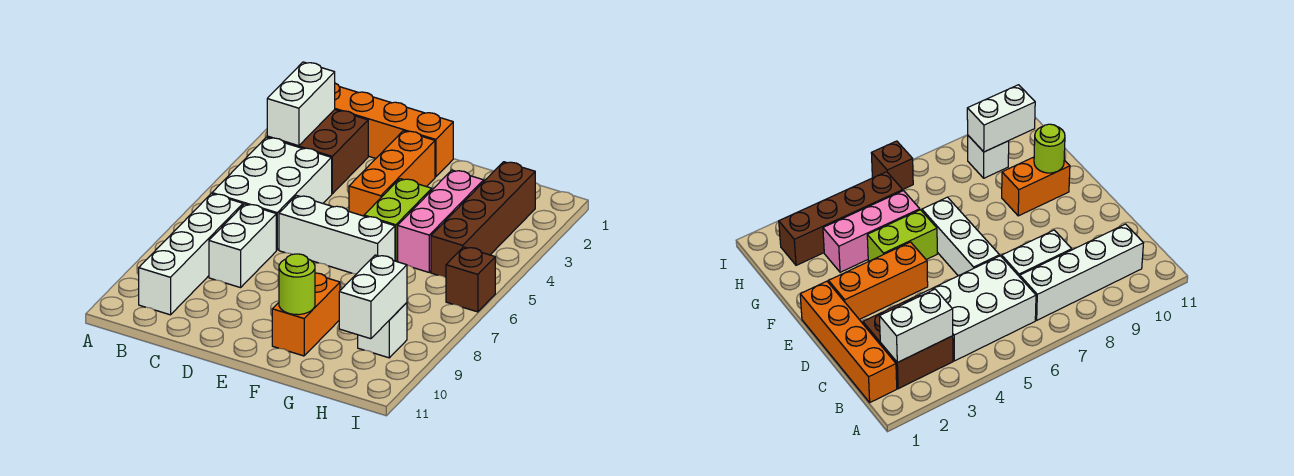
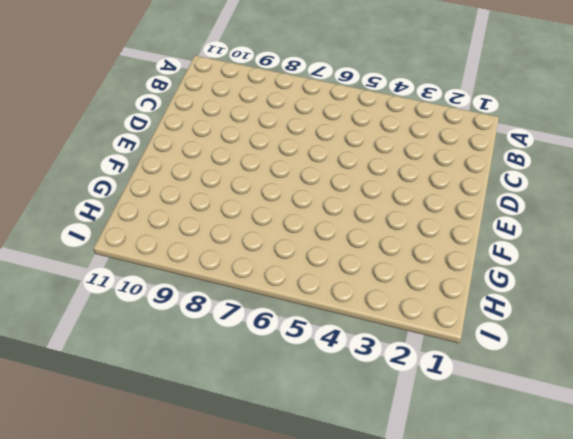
none -> orange 1x4 brick [335,83,453,177]
none -> brown 2x2 brick [267,110,368,194]
none -> white 2x3 brick [212,137,332,250]

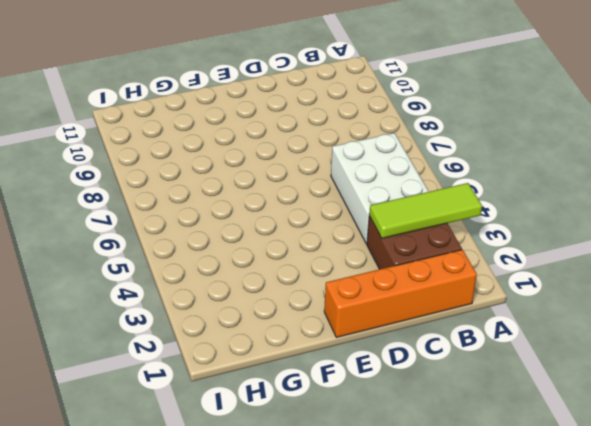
lime 1x3 tile [369,183,482,238] -> white 1x2 brick [267,62,335,146]
none -> white 1x4 brick [139,194,243,315]
none -> white 1x2 brick [209,204,276,288]
none -> white 1x3 brick [279,196,395,274]

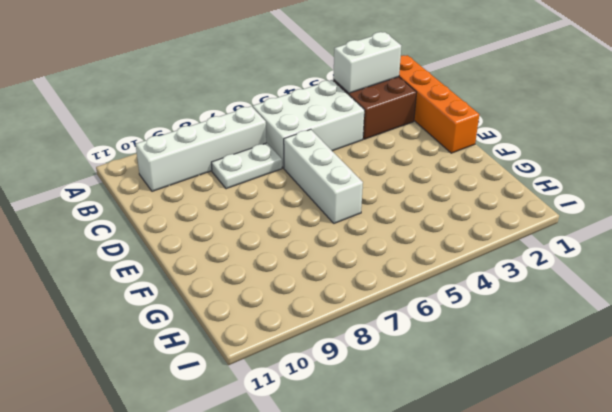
white 1x2 plate [211,143,282,189] -> white 1x2 brick [209,204,276,288]
none -> orange 1x3 brick [349,131,435,216]
none -> lime 1x2 brick [364,179,432,262]
none -> orange 1x2 brick [272,273,340,356]

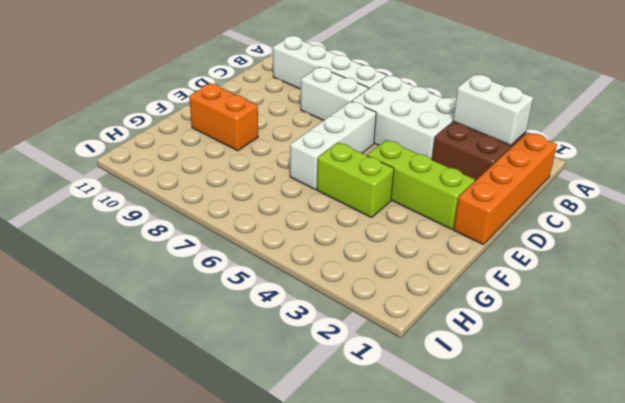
lime 1x3 brick [367,140,475,229] -> orange 1x3 brick [349,131,435,216]
none -> pink 1x3 brick [398,170,484,272]
none -> brown 1x4 brick [431,162,535,277]
none -> white 1x1 brick [358,303,407,358]

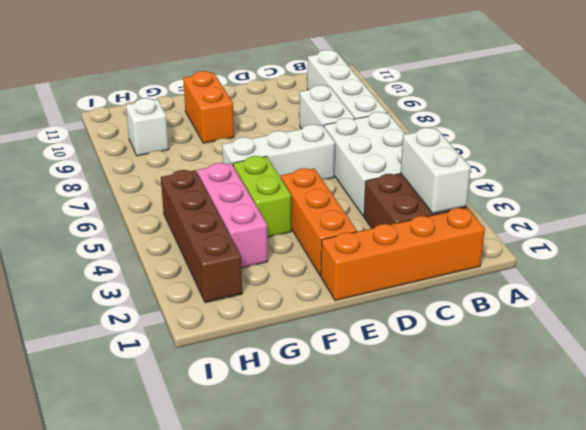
none -> brown 1x1 brick [446,247,495,312]
none -> lime 1x1 round brick [279,254,315,315]
none -> white 1x2 brick [339,255,407,339]

